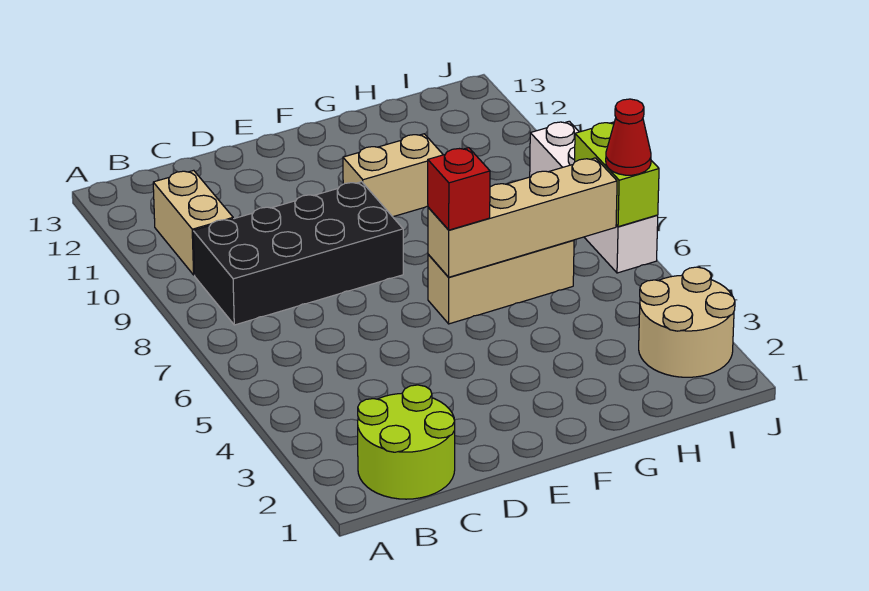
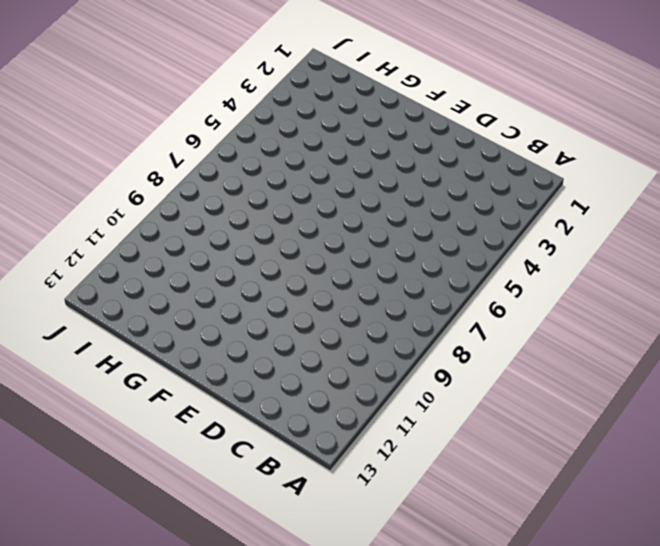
none -> lime 2x2 round brick [358,385,455,499]
none -> black 2x4 brick [193,182,403,325]

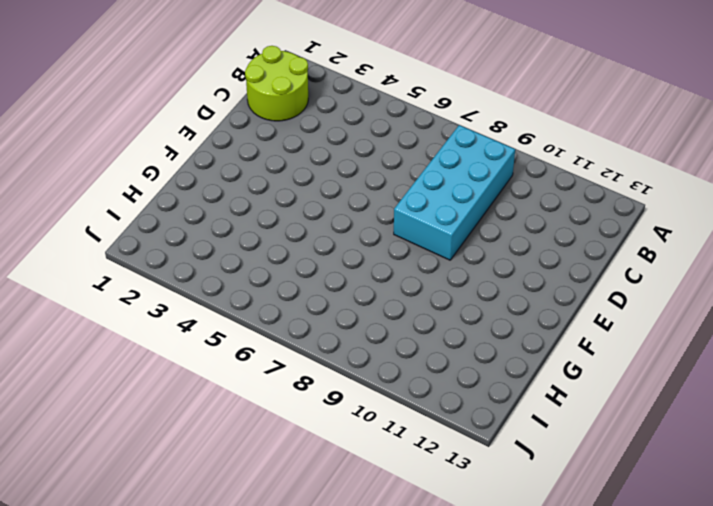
cyan 2x4 brick [394,125,515,260] -> black 2x4 brick [193,182,403,325]
none -> tan 1x2 brick [153,170,233,275]
none -> tan 1x3 brick [428,240,574,324]

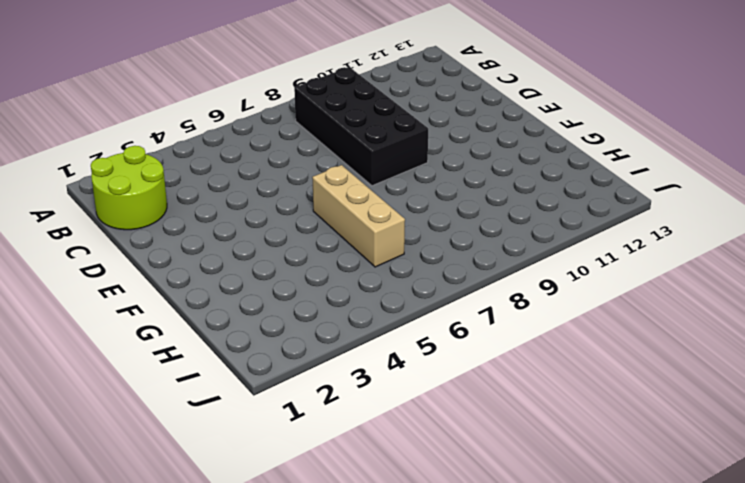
none -> tan 1x2 brick [153,170,233,275]
none -> tan 1x2 brick [343,134,443,217]

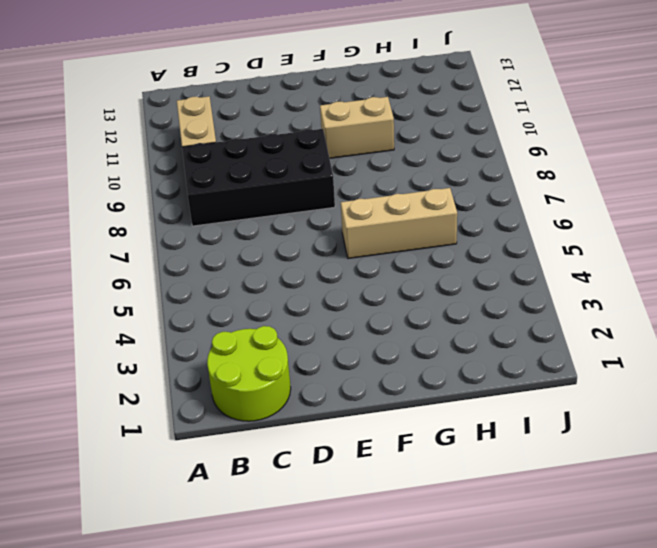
none -> tan 2x2 round brick [639,267,735,377]
none -> white 1x4 brick [530,121,658,273]

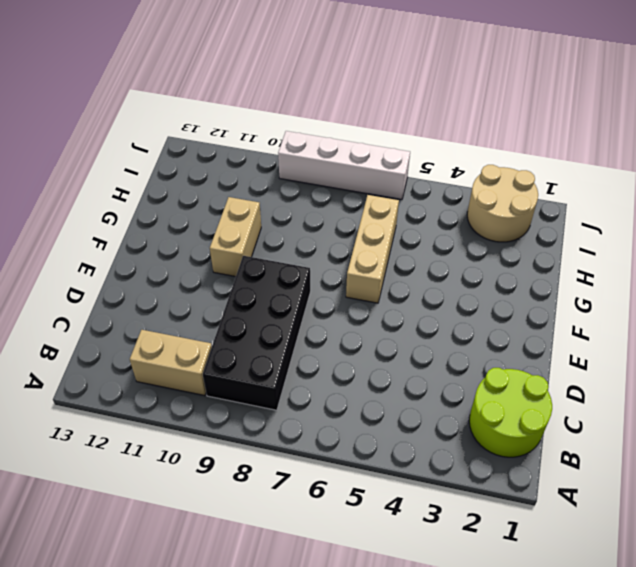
none -> tan 1x4 brick [428,158,617,277]
none -> lime 1x2 brick [575,122,659,227]

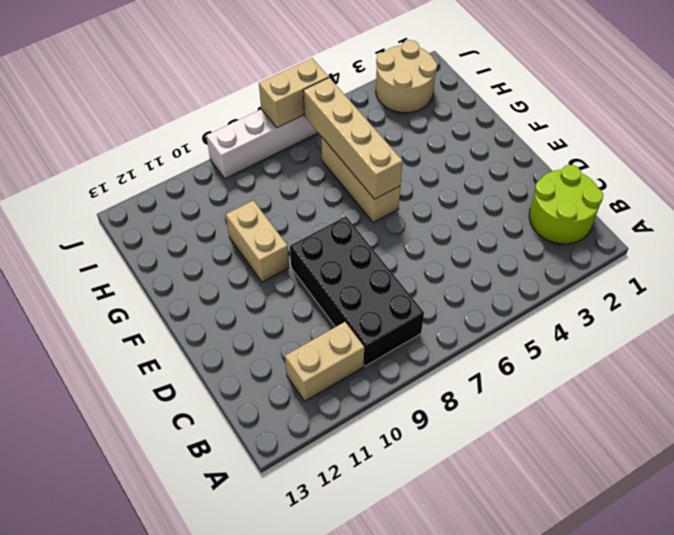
tan 1x2 brick [259,58,329,128] -> lime 1x2 brick [575,122,659,227]
none -> red 1x1 brick [428,148,490,230]
none -> red 1x1 cone [606,99,651,175]

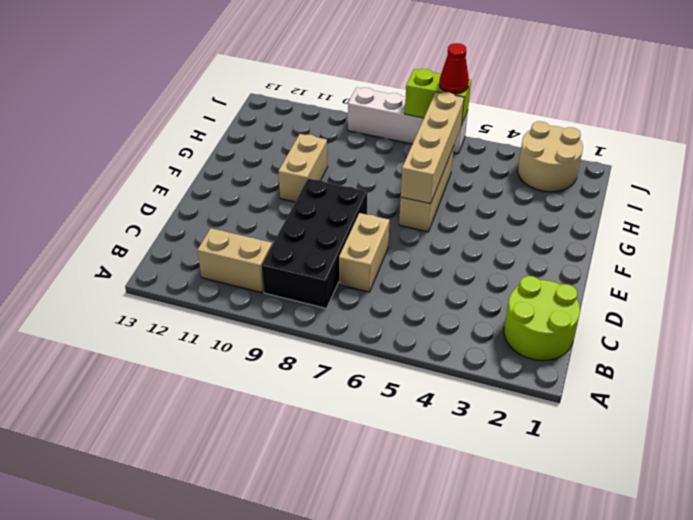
tan 1x2 brick [339,213,390,292] -> none
none -> red 1x1 brick [428,148,490,230]

